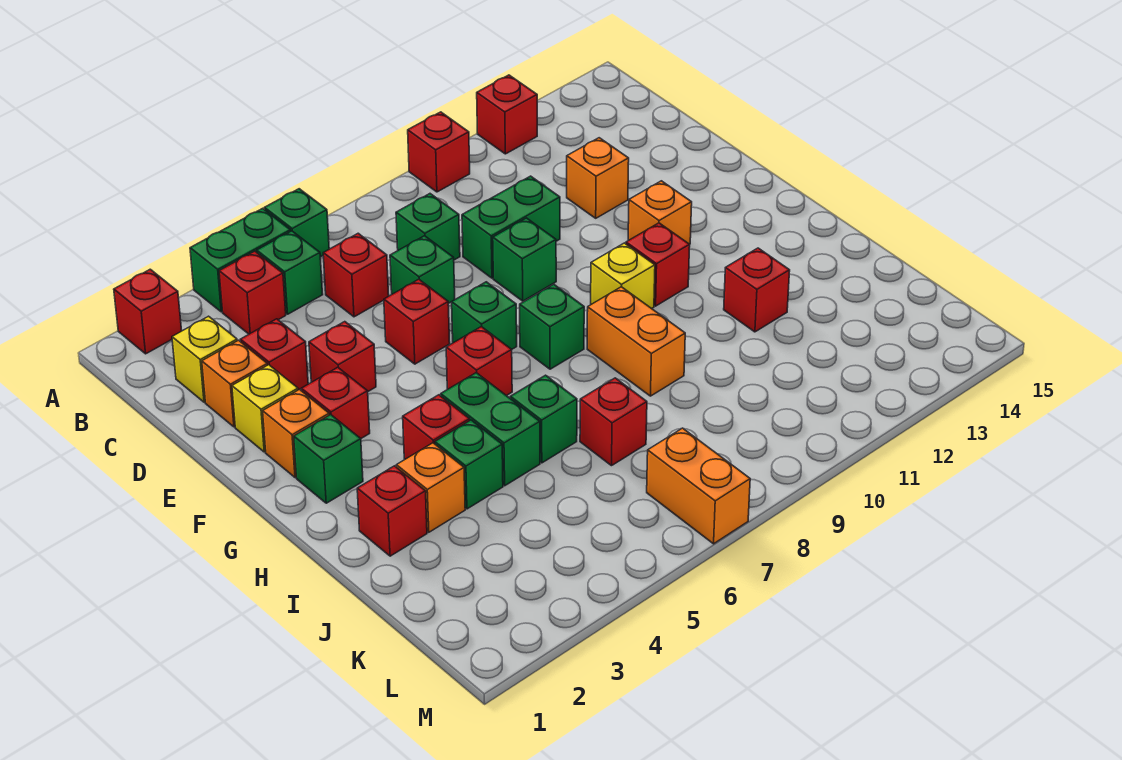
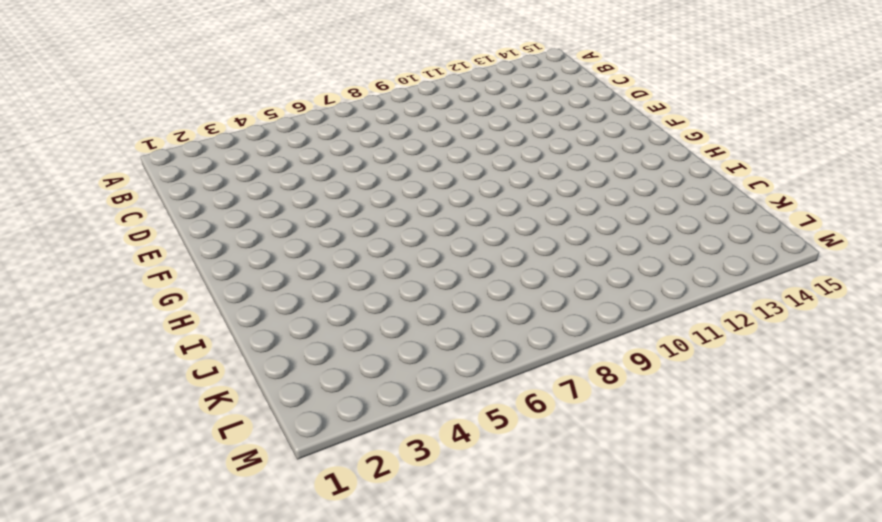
none -> red 1x1 brick [114,269,182,354]
none -> green 1x2 brick [190,208,291,312]
none -> green 1x1 brick [264,189,329,257]
none -> red 1x1 brick [408,112,470,192]

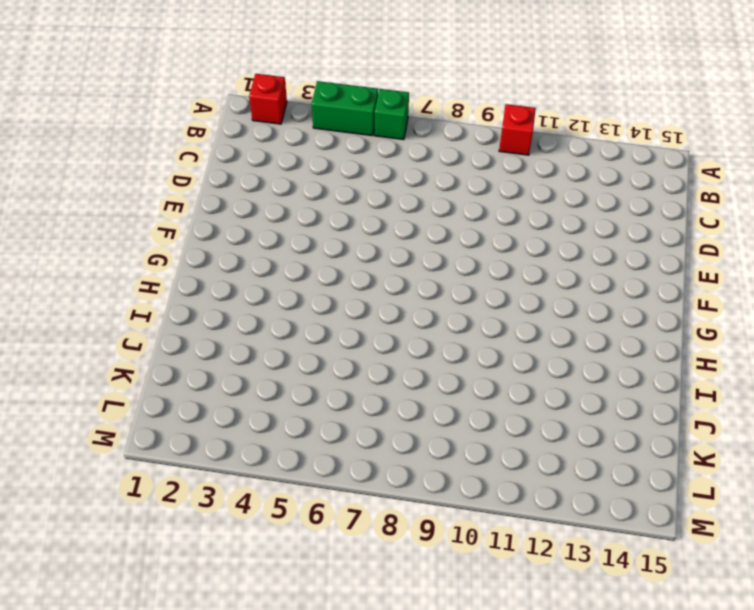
none -> red 1x1 brick [477,75,537,154]
none -> red 1x1 brick [219,251,286,334]
none -> green 1x1 brick [257,231,323,314]
none -> yellow 1x1 brick [172,316,237,402]

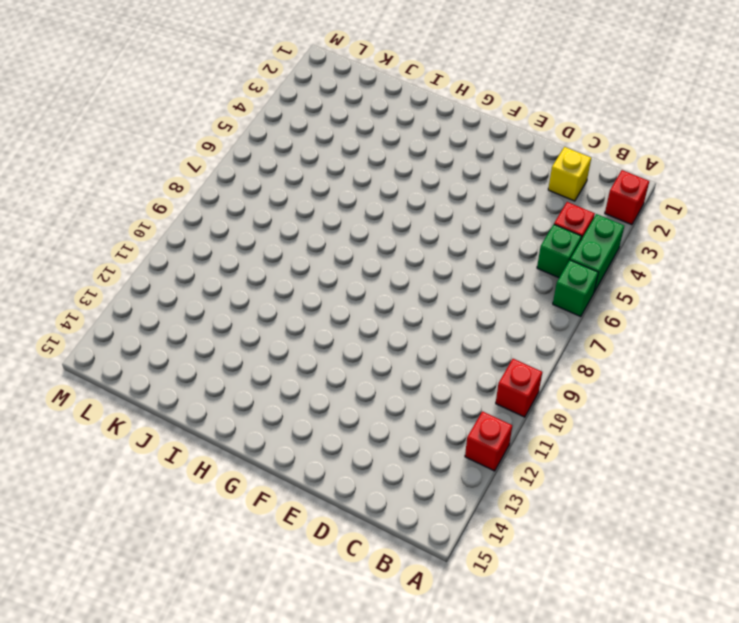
none -> red 1x1 brick [323,233,389,317]
none -> green 1x1 brick [396,194,460,260]
none -> orange 1x1 brick [202,340,267,427]
none -> red 1x1 brick [240,319,308,390]

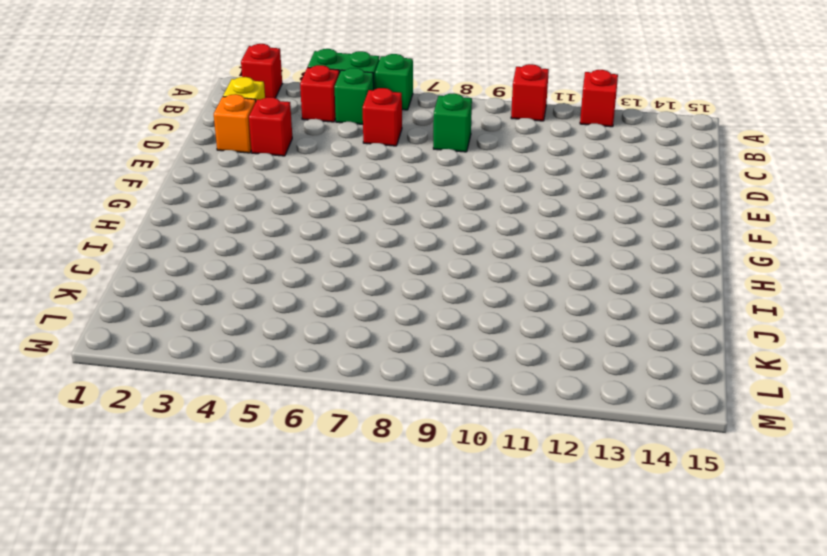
none -> green 1x1 brick [390,236,455,304]
none -> green 1x2 brick [462,176,560,278]
none -> orange 1x1 brick [567,138,629,218]
none -> yellow 1x1 brick [232,365,298,452]

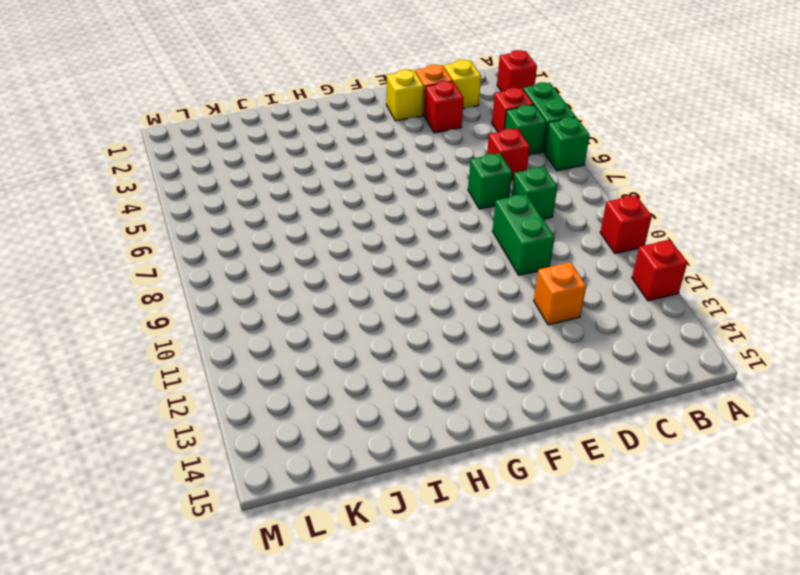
none -> red 1x1 brick [309,322,376,391]
none -> red 1x1 brick [384,279,450,364]
none -> green 1x1 brick [493,218,556,301]
none -> orange 1x1 brick [263,389,329,477]

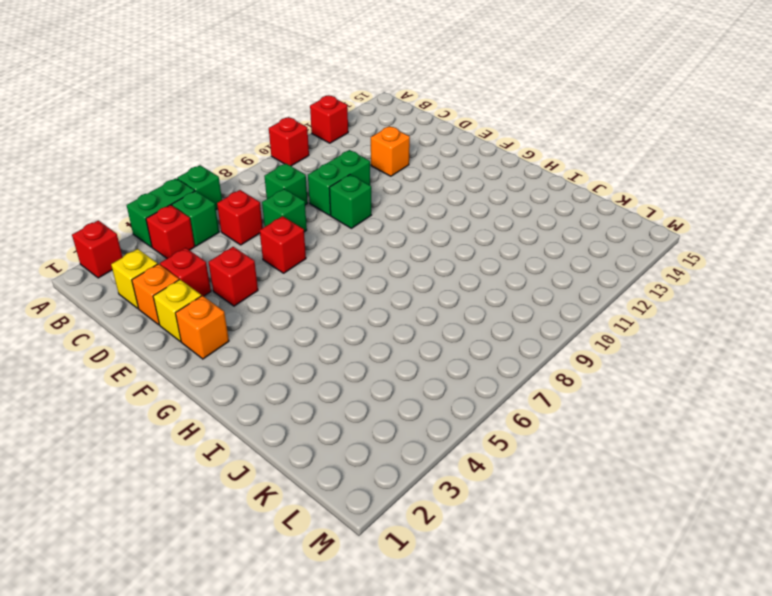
none -> red 1x1 brick [301,367,370,438]
none -> green 1x1 brick [452,282,517,349]
none -> orange 1x1 brick [628,181,692,244]
none -> green 1x1 brick [294,415,363,503]

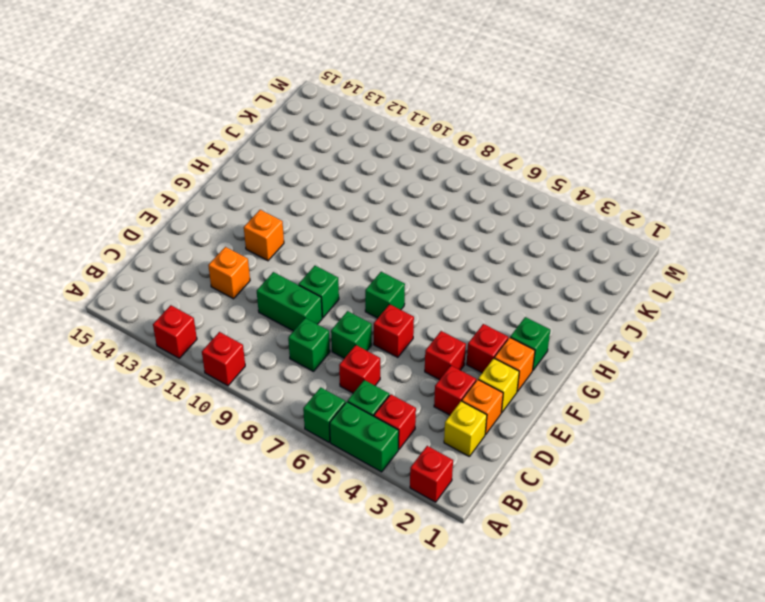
none -> red 1x1 brick [446,327,512,396]
none -> green 1x1 brick [520,284,584,369]
none -> yellow 1x1 brick [591,243,655,309]
none -> red 1x1 brick [626,223,690,306]

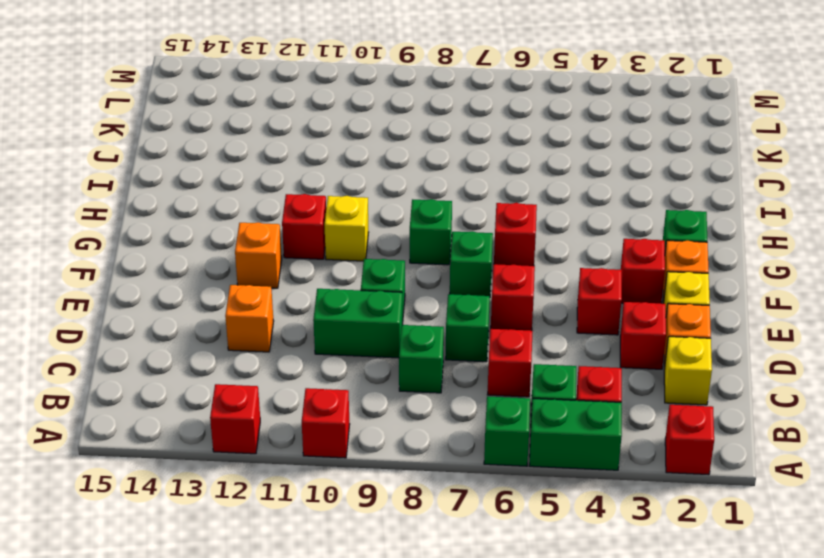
none -> red 1x1 brick [403,395,470,459]
none -> green 1x2 brick [441,373,540,486]
none -> orange 1x2 brick [587,287,685,396]
none -> red 1x1 brick [357,466,427,556]

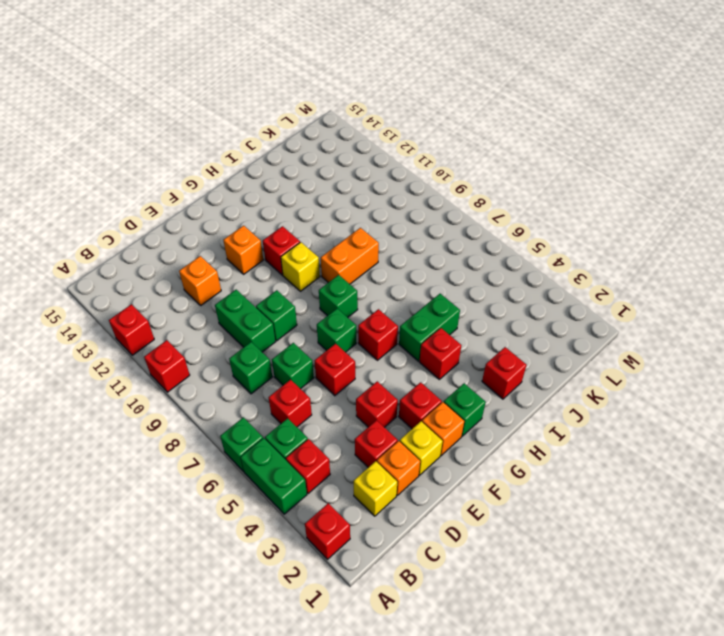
none -> orange 1x1 brick [396,443,465,532]
none -> green 1x1 brick [435,420,503,509]
none -> green 1x1 brick [510,375,577,463]
none -> red 1x1 brick [724,248,790,332]

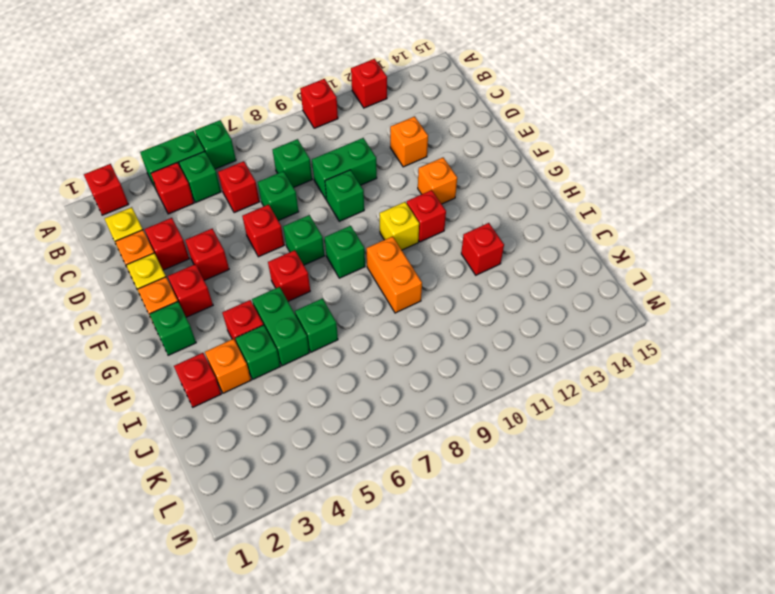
none -> red 1x1 brick [580,378,647,466]
none -> orange 1x2 brick [647,428,750,544]

